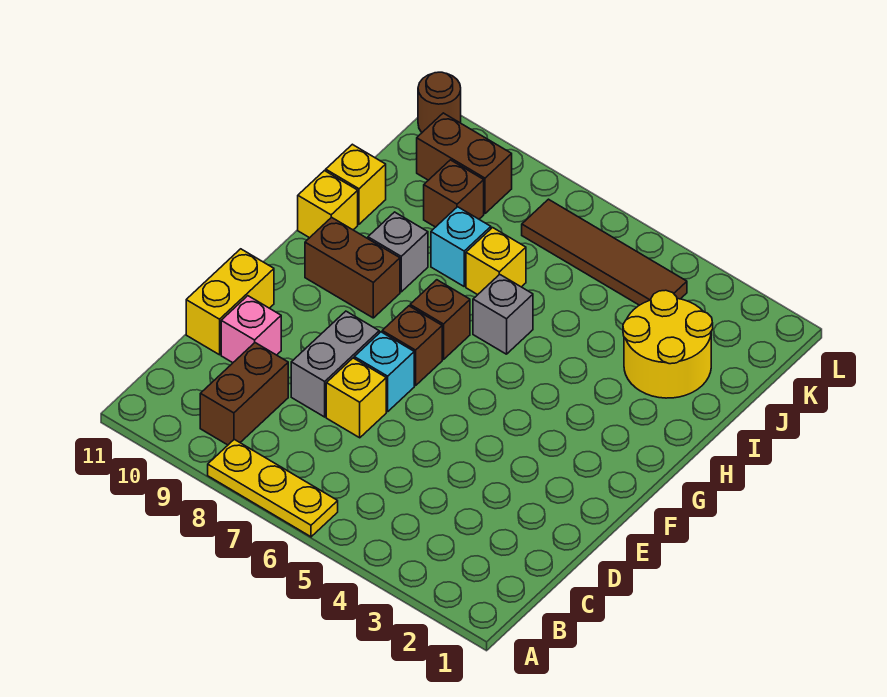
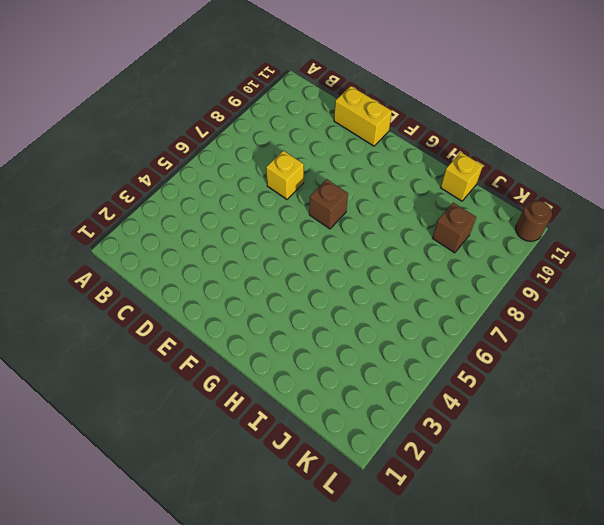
none -> yellow 1x3 plate [208,439,338,537]
none -> brown 1x2 brick [200,343,288,445]
none -> grey 1x2 brick [291,311,379,417]

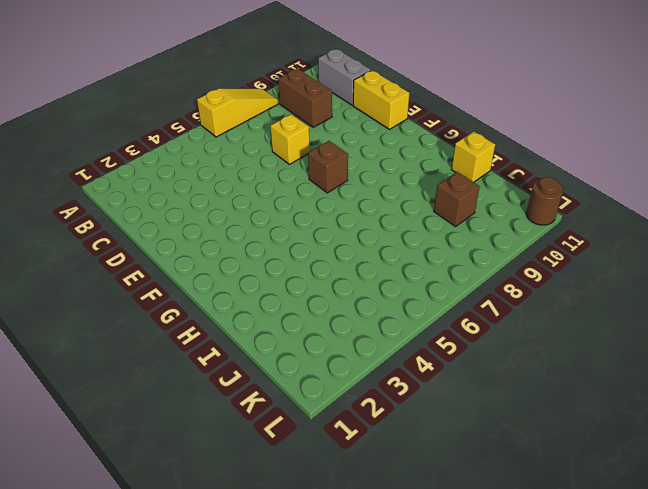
yellow 1x3 slope [197,88,278,137] -> yellow 1x3 plate [208,439,338,537]
grey 1x2 brick [318,49,371,105] -> grey 1x2 brick moved to [291,311,379,417]
none -> pink 1x1 brick [221,296,281,363]
none -> cyan 1x1 brick [354,332,414,412]
none -> brown 1x1 brick [410,280,470,360]

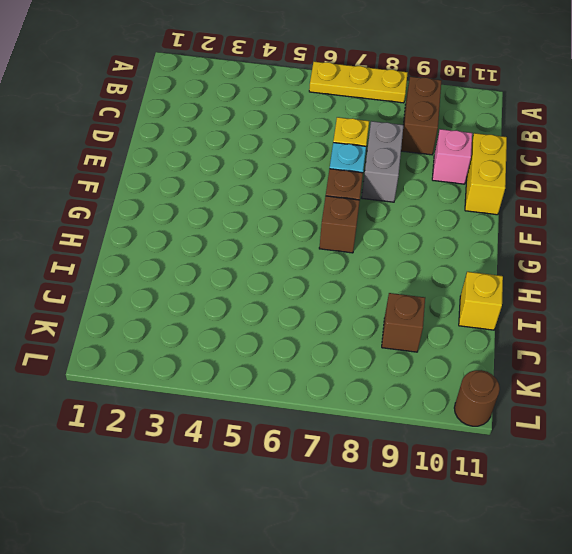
none -> brown 1x2 brick [305,217,400,318]
none -> grey 1x1 brick [473,274,533,354]
none -> grey 1x1 brick [368,212,428,292]

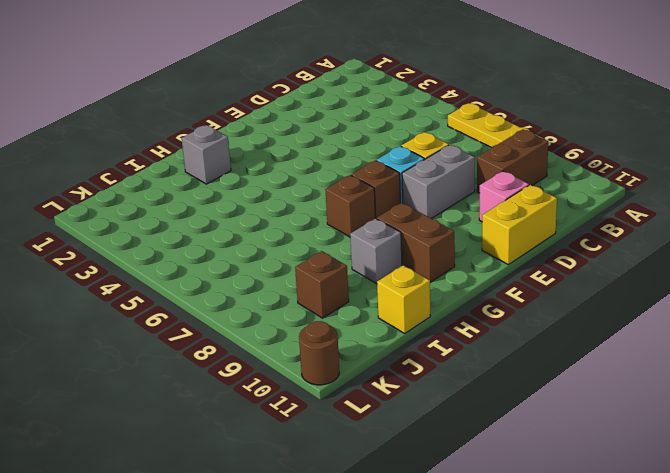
grey 1x1 brick [182,125,231,184] -> grey 1x1 brick moved to [473,274,533,354]
none -> yellow 1x1 brick [298,171,358,238]
none -> yellow 2x2 round brick [623,290,713,398]
none -> yellow 1x1 brick [466,228,526,295]

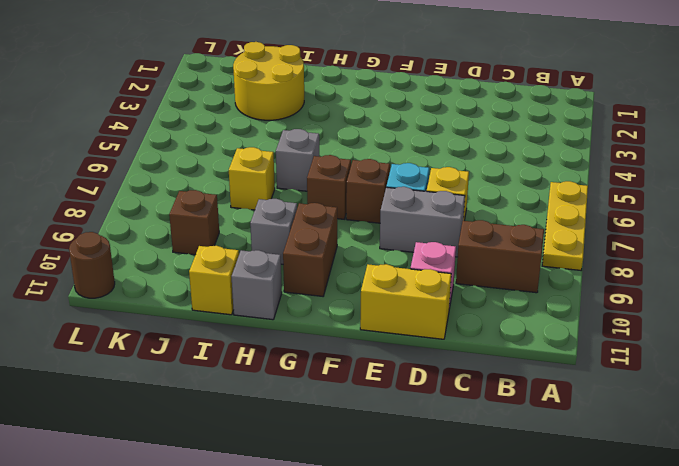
grey 1x1 brick [232,250,282,320] -> yellow 1x1 brick [298,171,358,238]
none -> cyan 1x1 brick [431,207,491,286]
none -> brown 1x4 tile [522,199,687,305]
none -> brown 1x2 brick [417,113,512,214]

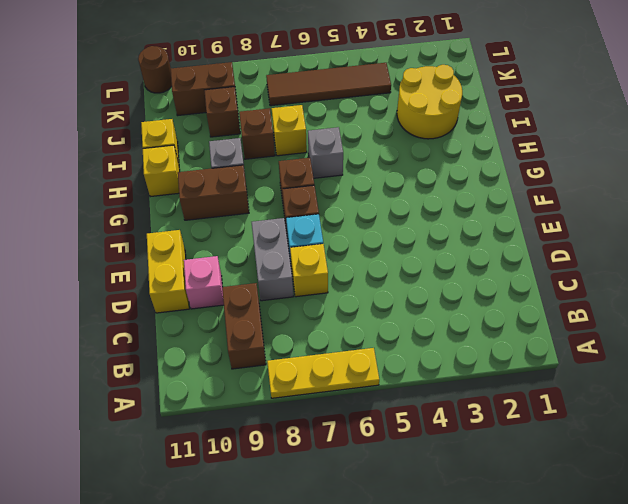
brown 1x1 brick [239,108,275,159] -> cyan 1x1 brick [431,207,491,286]

